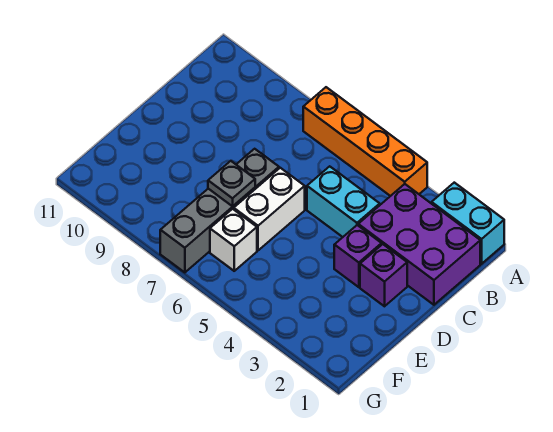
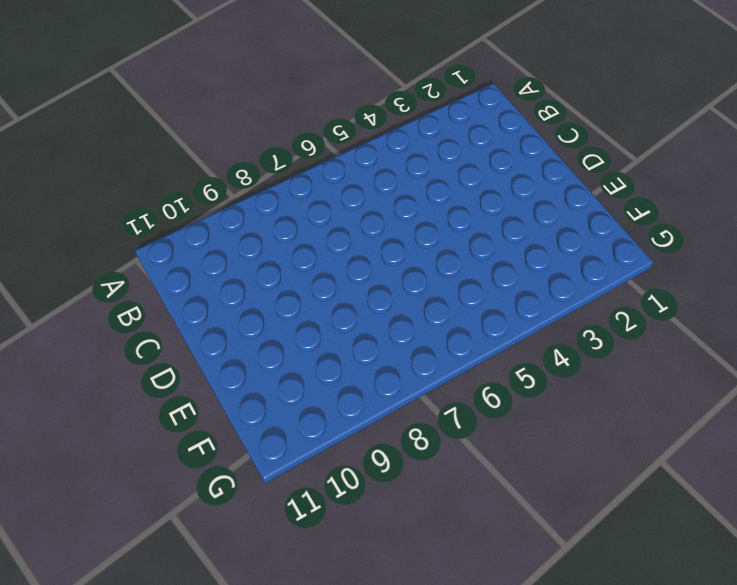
none -> cyan 1x2 brick [432,183,504,264]
none -> orange 1x4 brick [303,87,427,196]

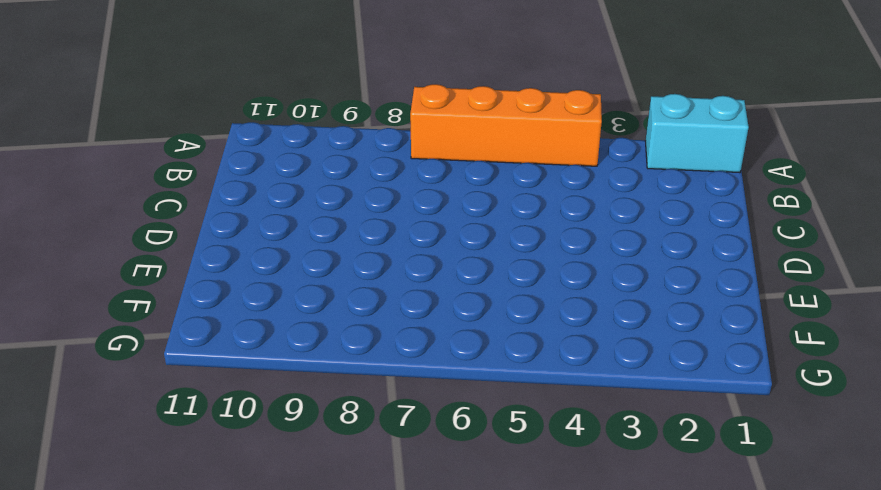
none -> purple 2x3 brick [358,184,480,305]
none -> cyan 1x2 brick [307,166,380,237]

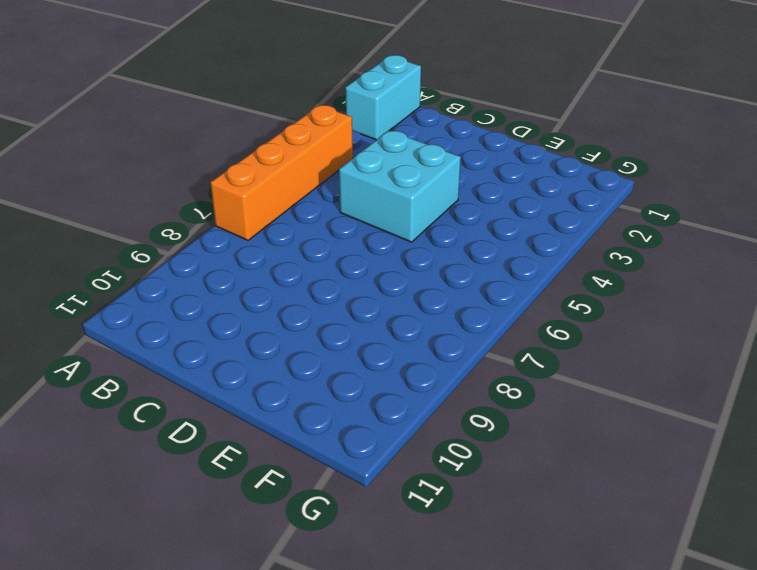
cyan 2x2 brick [339,131,461,242] -> cyan 1x2 brick [307,166,380,237]
none -> purple 2x3 brick [358,184,480,305]
none -> purple 1x1 brick [360,244,407,306]

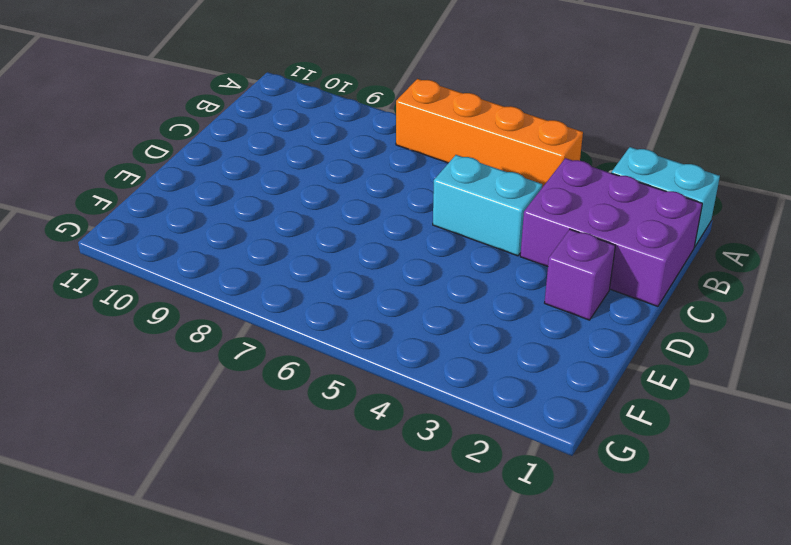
none -> purple 1x1 brick [334,225,382,287]
none -> white 1x2 brick [234,168,305,250]

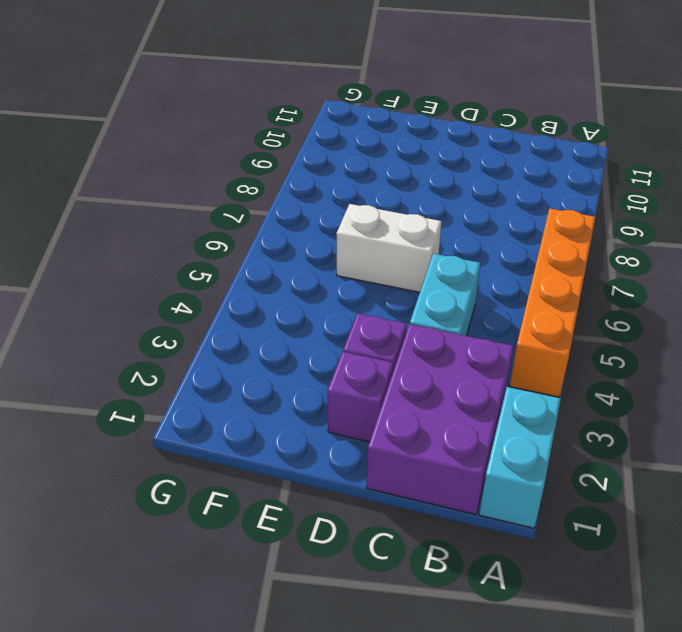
none -> grey 1x4 brick [160,149,279,272]
none -> white 1x1 brick [210,209,257,271]

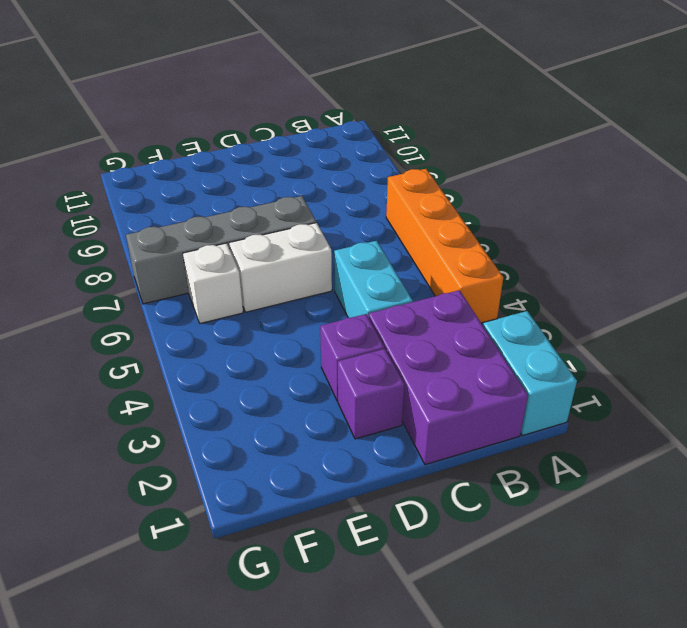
none -> grey 1x1 plate [208,161,255,207]

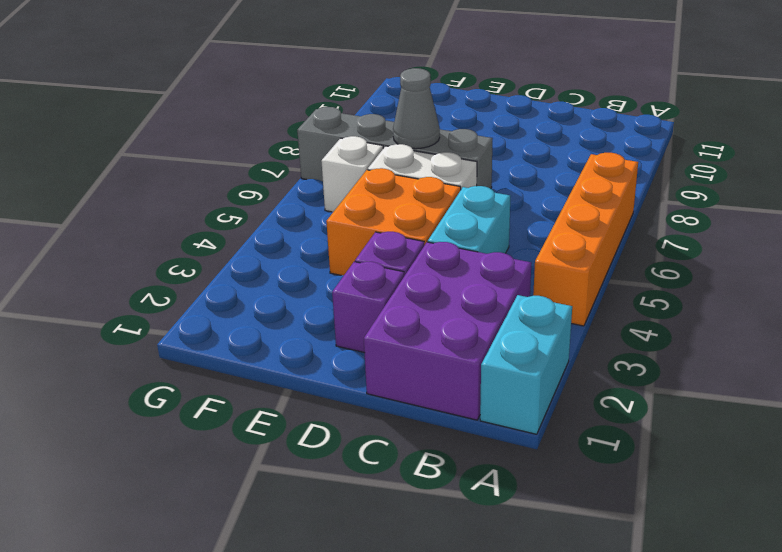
orange 2x2 brick [326,168,461,275] -> none
grey 1x1 cone [393,68,440,149] -> grey 1x1 plate [208,161,255,207]

